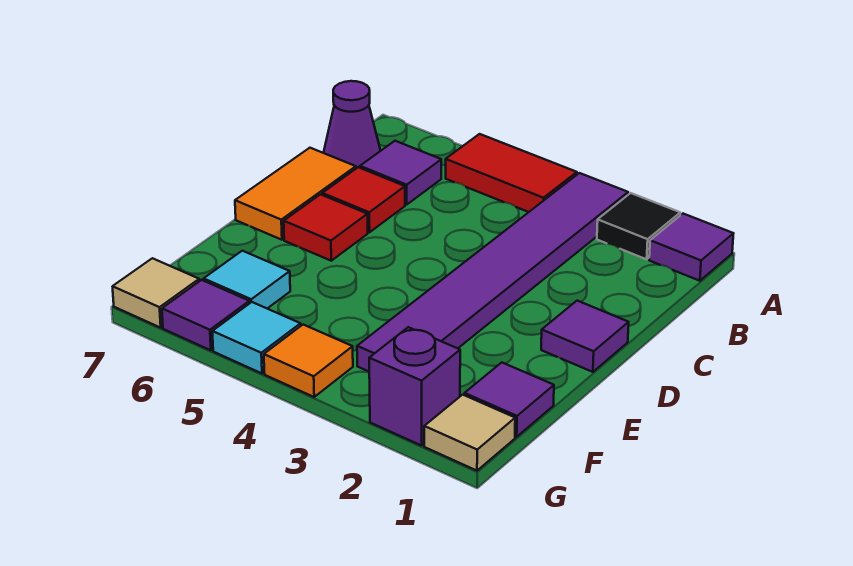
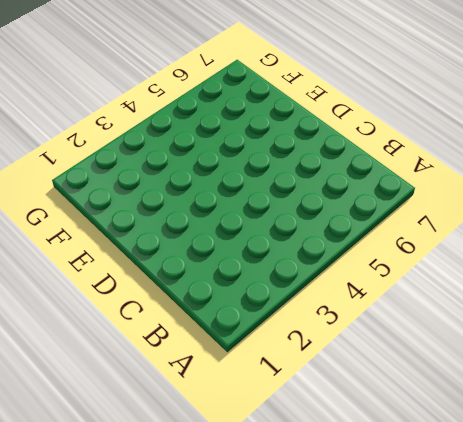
none -> purple 1x1 tile [649,214,734,281]
none -> black 1x1 tile [597,193,680,259]
none -> purple 1x6 tile [357,173,628,371]

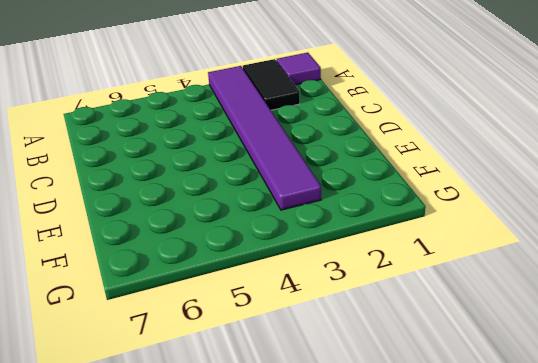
black 1x2 tile [243,59,300,110] -> black 1x1 tile [597,193,680,259]
none -> red 1x2 tile [446,134,577,212]
none -> purple 1x1 tile [360,141,441,205]
none -> purple 1x1 cone [324,81,381,168]

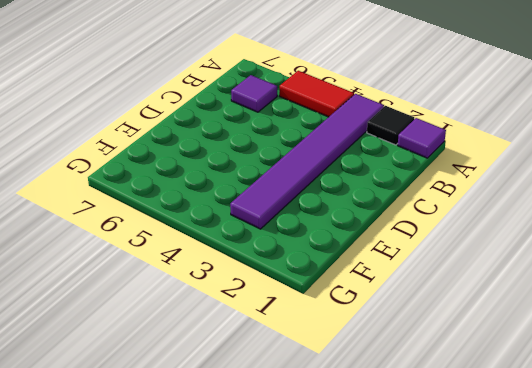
none -> purple 1x1 cone [324,81,381,168]
none -> red 1x1 tile [322,167,405,232]
none -> orange 1x2 tile [235,148,356,240]

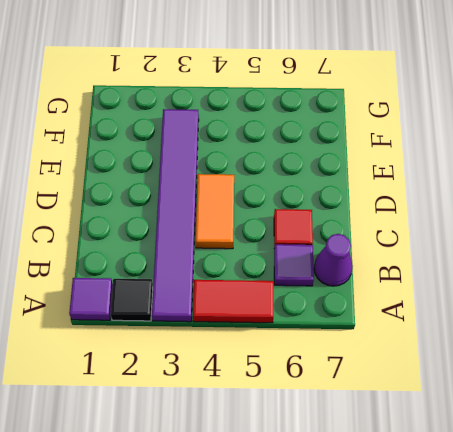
orange 1x2 tile [196,174,234,249] -> orange 1x2 tile moved to [235,148,356,240]
none -> purple 1x1 tile [541,301,629,372]
none -> red 1x1 tile [284,194,368,261]
none -> purple 1x1 tile [465,363,554,437]

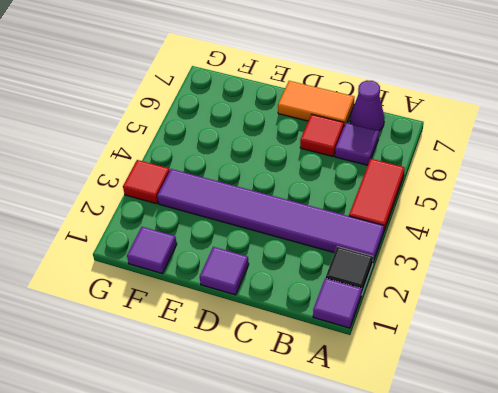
red 1x1 tile [123,160,170,204] -> red 1x1 tile moved to [284,194,368,261]
none -> cyan 1x1 tile [204,251,290,309]
none -> tan 1x1 tile [424,395,515,471]
none -> purple 1x1 brick [369,327,460,446]

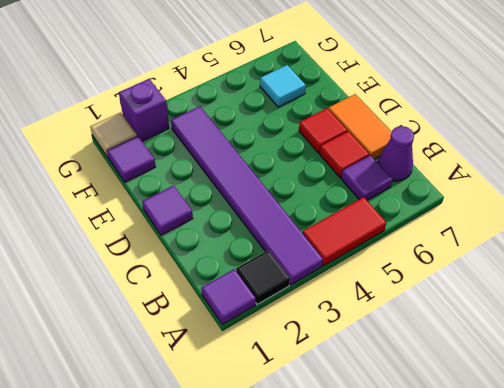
none -> orange 1x1 tile [264,325,353,397]
none -> cyan 1x1 tile [212,302,301,373]
none -> purple 1x1 tile [162,280,249,350]

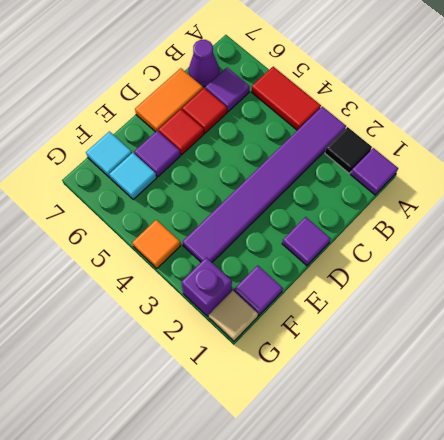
purple 1x1 tile [134,131,180,177] -> purple 1x1 tile moved to [162,280,249,350]
cyan 1x1 tile [86,131,132,178] -> cyan 1x1 tile moved to [212,302,301,373]
none -> tan 1x1 tile [113,258,199,328]

